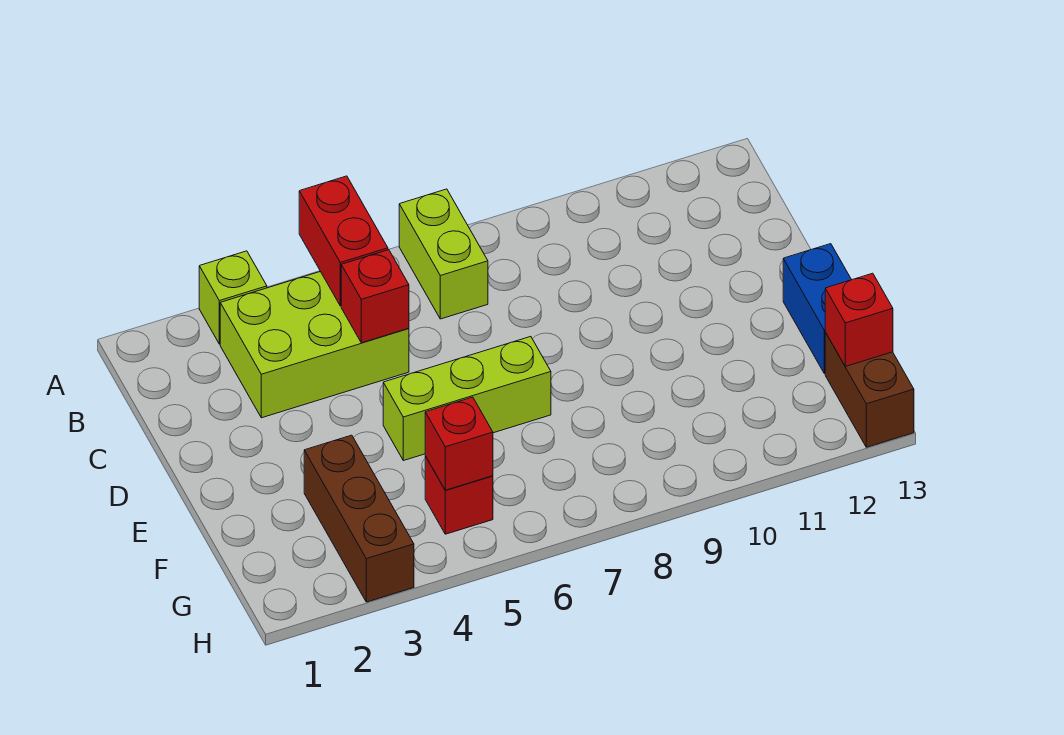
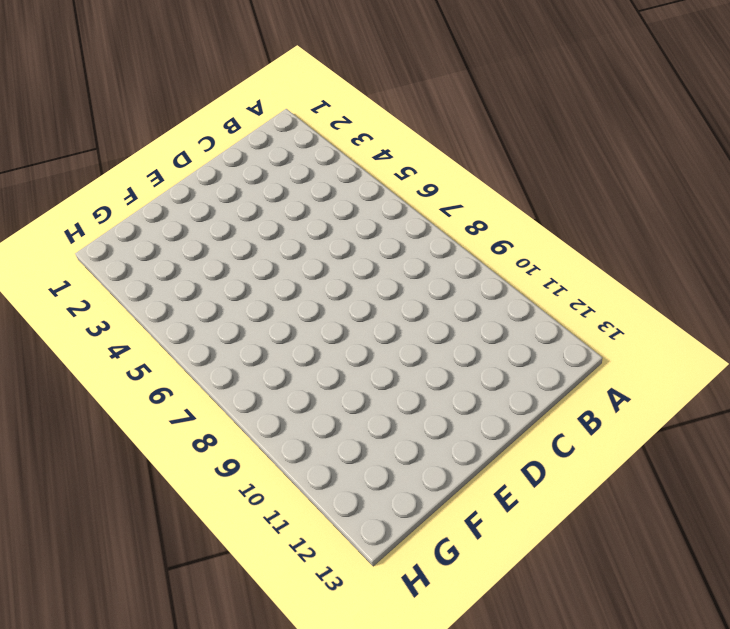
none -> lime 1x1 brick [199,251,267,344]
none -> lime 1x2 brick [399,189,488,319]
none -> lime 2x3 brick [220,272,409,418]

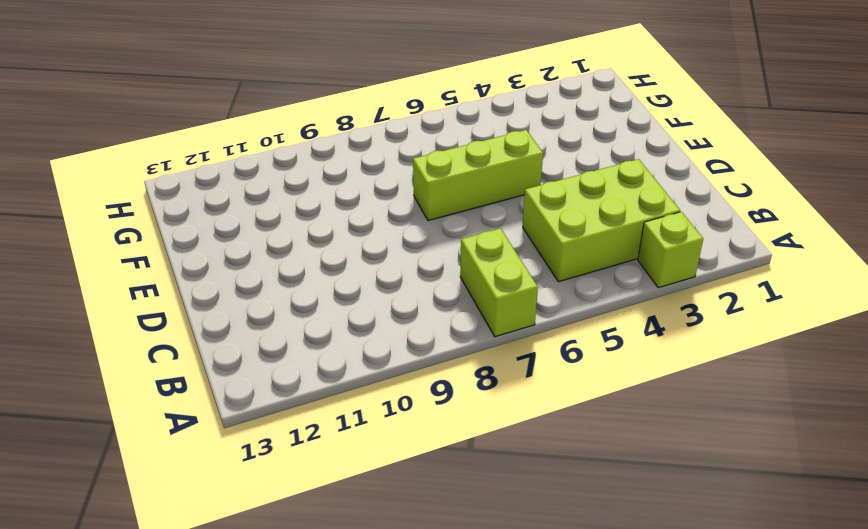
none -> blue 1x2 brick [783,244,851,374]
none -> brown 1x3 brick [304,435,414,602]
none -> red 1x1 brick [425,456,493,534]

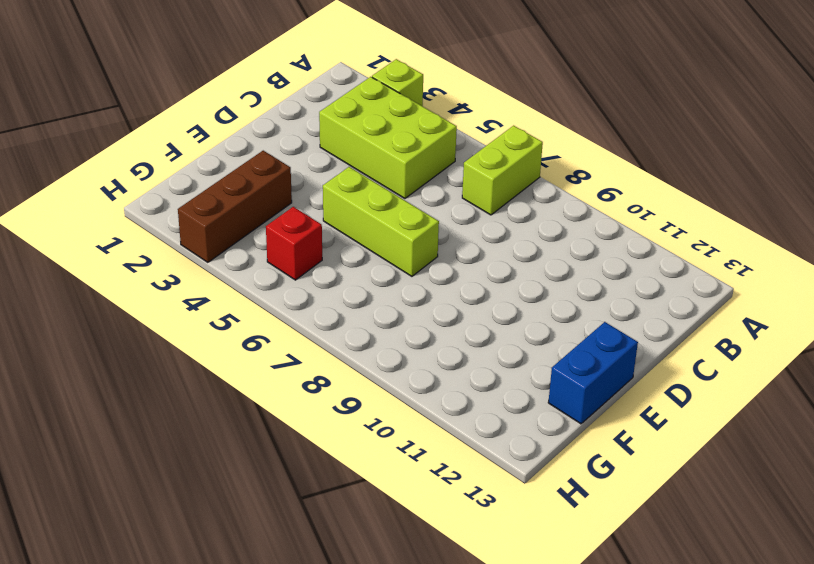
none -> brown 1x2 brick [825,332,914,447]
none -> red 1x2 brick [299,176,388,306]
none -> red 1x1 brick [341,250,409,343]

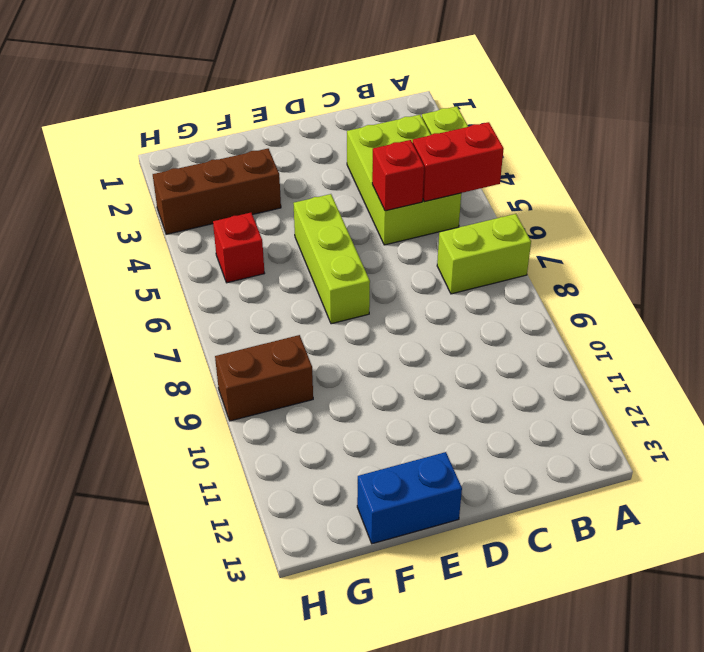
brown 1x2 brick [215,335,313,421] -> brown 1x2 brick moved to [825,332,914,447]
none -> red 1x1 brick [425,397,493,490]
none -> red 1x1 brick [825,273,893,366]

